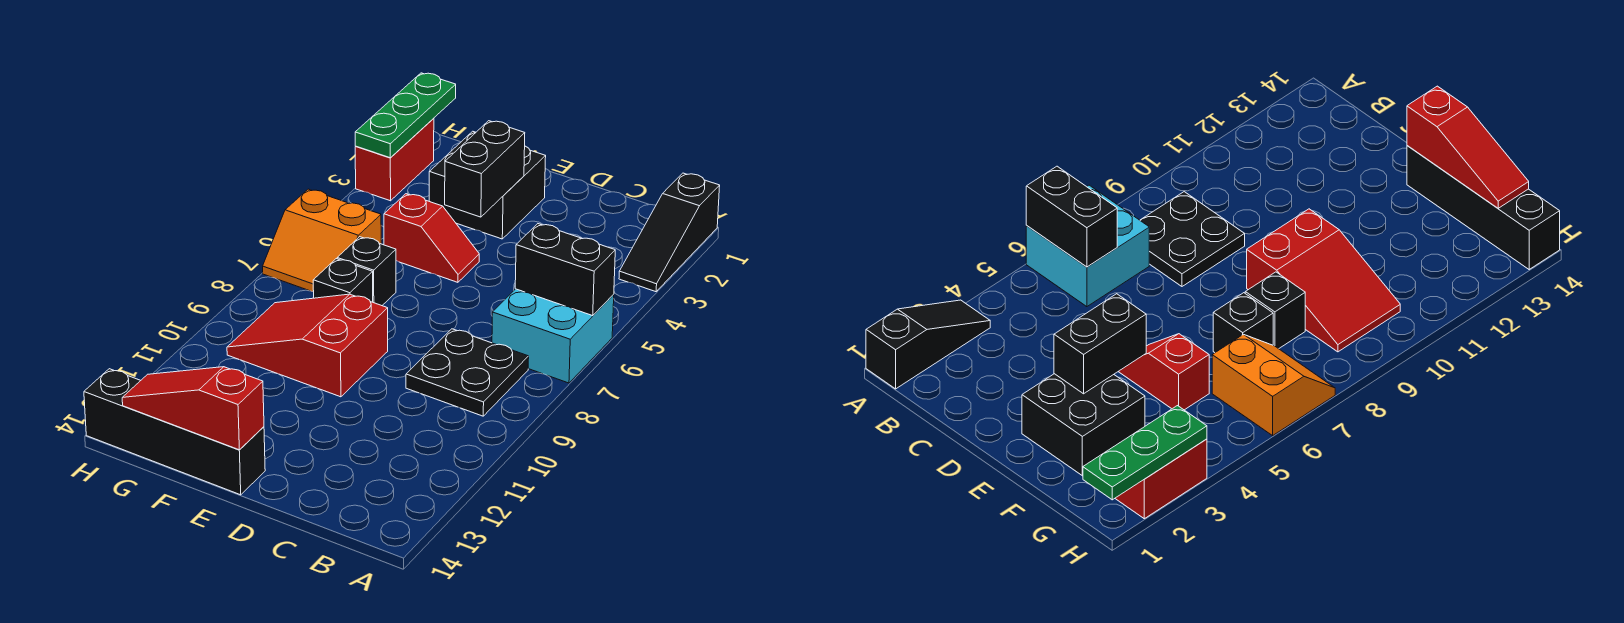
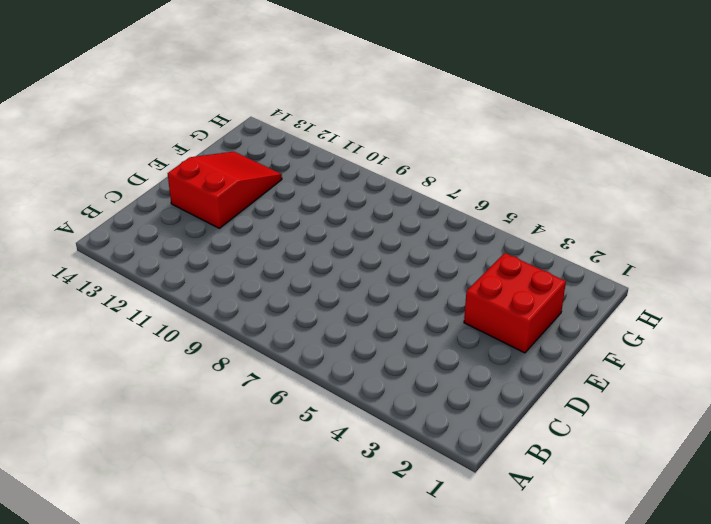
red 2x3 slope [168,152,282,228] -> red 2x3 slope moved to [227,294,388,397]
red 2x2 brick [464,253,566,353] -> black 2x2 brick [429,131,546,239]
none -> black 1x3 slope [619,173,720,292]
none -> cyan 2x2 brick [492,289,614,383]
none -> black 2x2 plate [406,329,529,416]

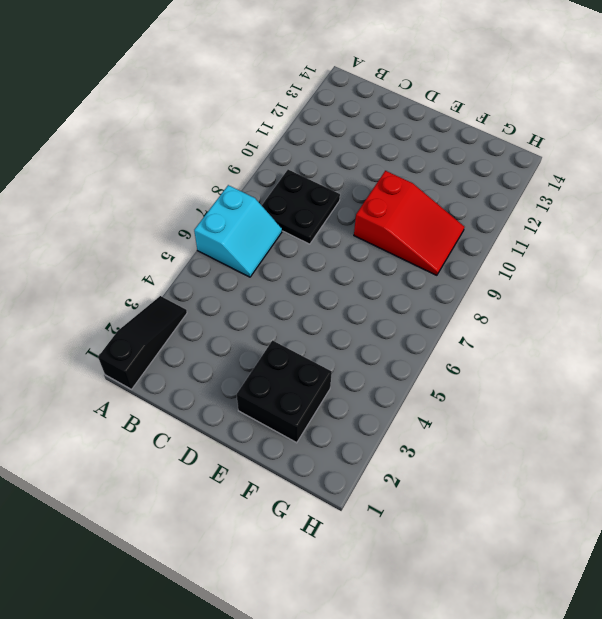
cyan 2x2 slope [194,185,282,277] -> cyan 2x2 brick [492,289,614,383]
none -> red 1x2 slope [384,194,479,282]
none -> black 1x4 brick [84,369,265,495]
none -> black 1x1 brick [337,237,396,306]

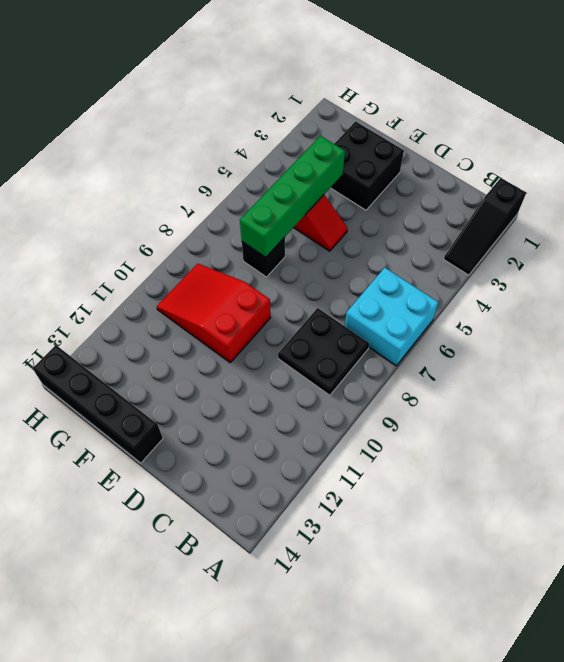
green 1x4 brick [240,136,345,257] -> none
none -> black 1x1 brick [313,259,373,302]
none -> orange 2x2 slope [263,189,381,292]
none -> red 1x2 brick [355,118,434,201]

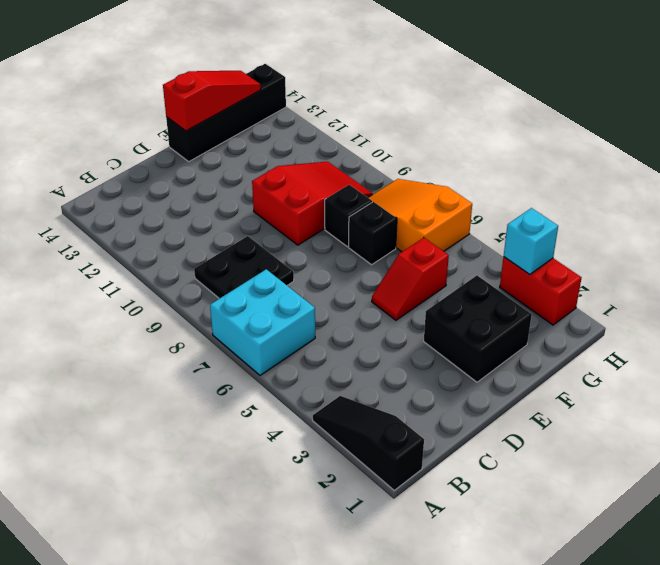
orange 2x3 slope [368,179,472,252] -> orange 2x2 slope [263,189,381,292]
cyan 1x1 brick [504,208,558,275] -> green 1x3 plate [355,73,456,158]
none -> black 1x2 brick [515,224,615,316]
none -> black 1x2 brick [445,121,525,217]

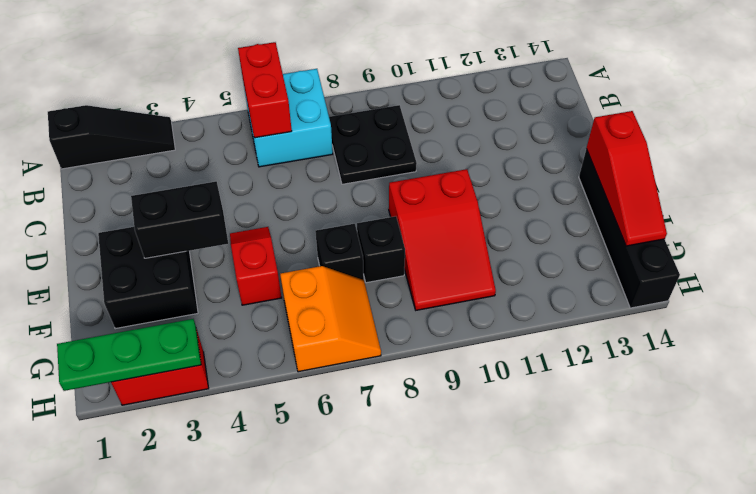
red 1x2 brick [238,42,292,138] -> black 1x2 brick [515,224,615,316]

